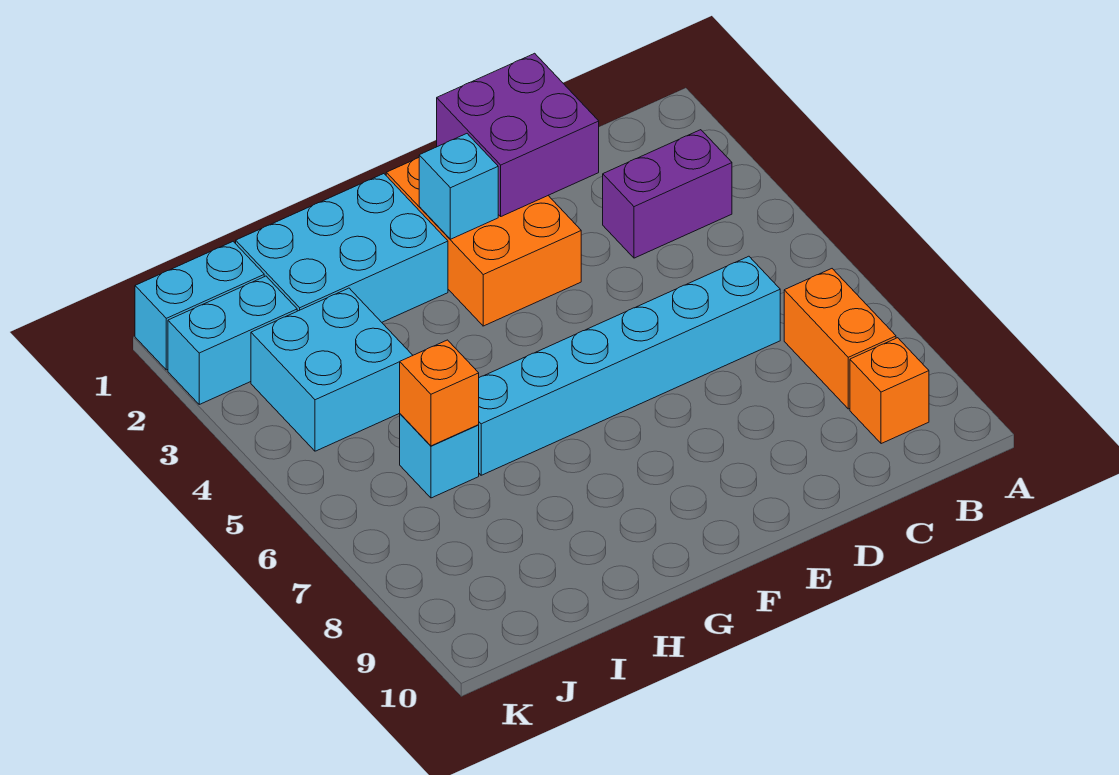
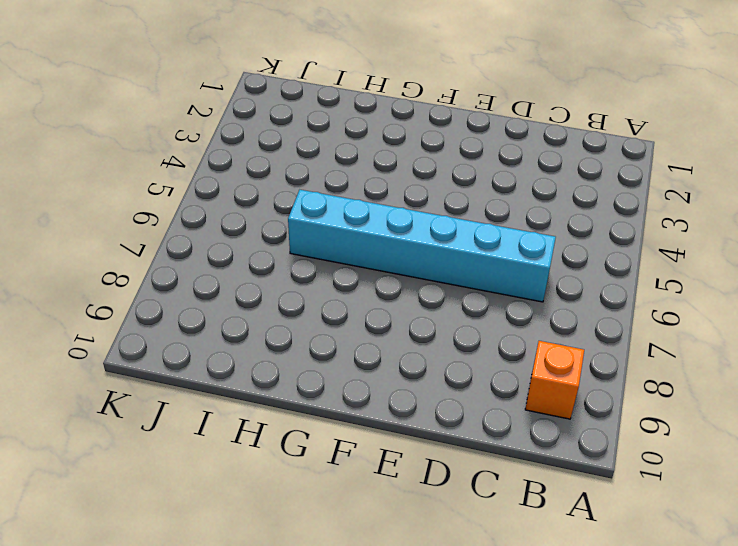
none -> purple 1x2 brick [603,130,732,258]
none -> orange 1x2 brick [784,269,896,409]
none -> orange 2x3 brick [386,158,581,326]

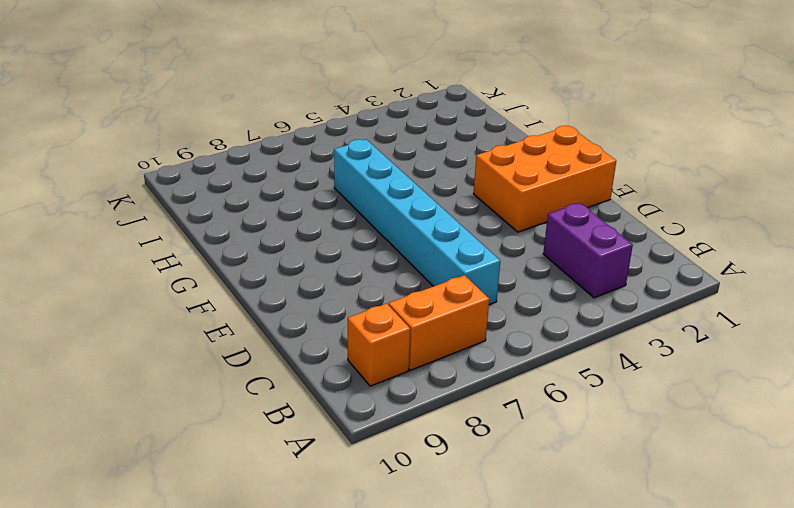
none -> cyan 2x3 brick [236,174,448,322]
none -> cyan 2x2 brick [251,288,413,451]
none -> cyan 1x1 brick [400,414,479,498]

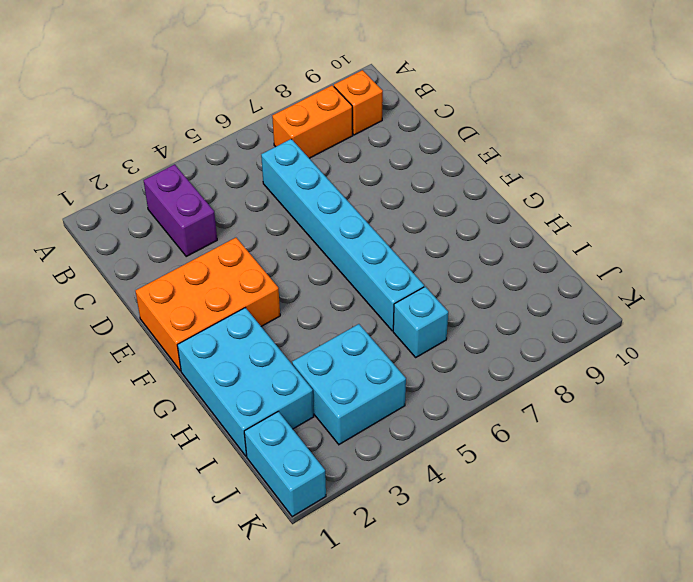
none -> cyan 1x2 brick [168,276,297,404]
none -> purple 2x2 brick [437,53,599,216]
none -> cyan 1x1 brick [419,134,498,239]

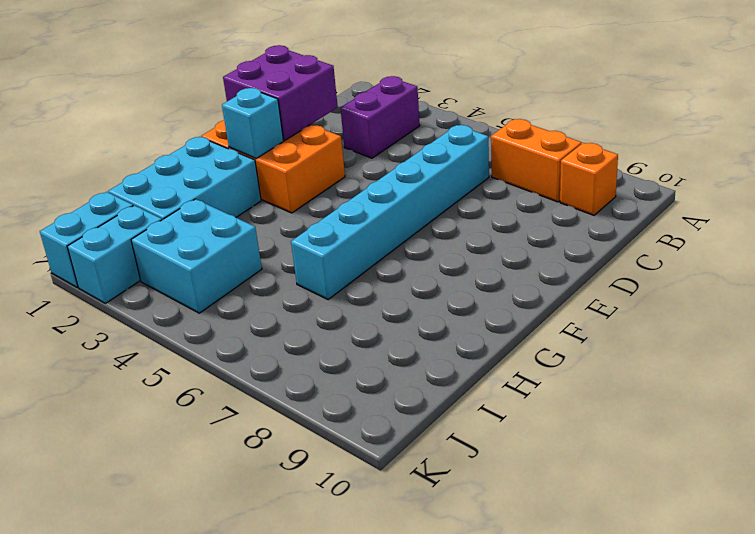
none -> cyan 1x1 brick [400,414,479,498]
none -> orange 1x1 brick [400,340,479,446]

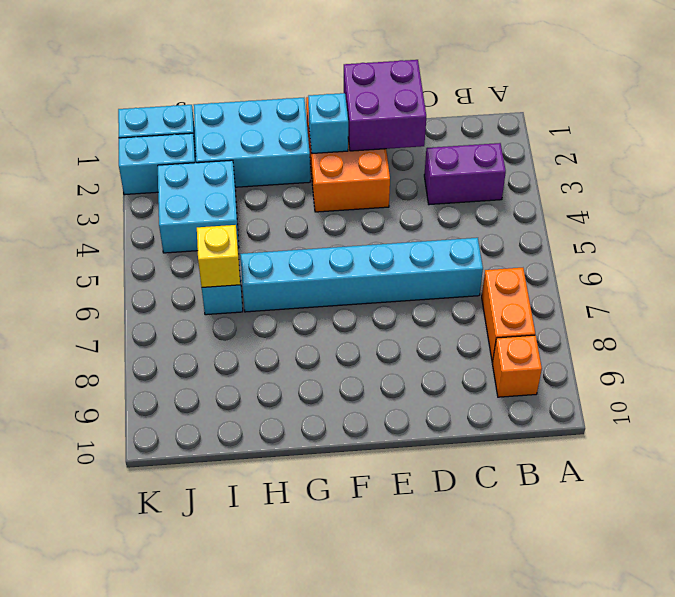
yellow 1x1 brick [197,225,240,287] -> orange 1x1 brick [400,340,479,446]

